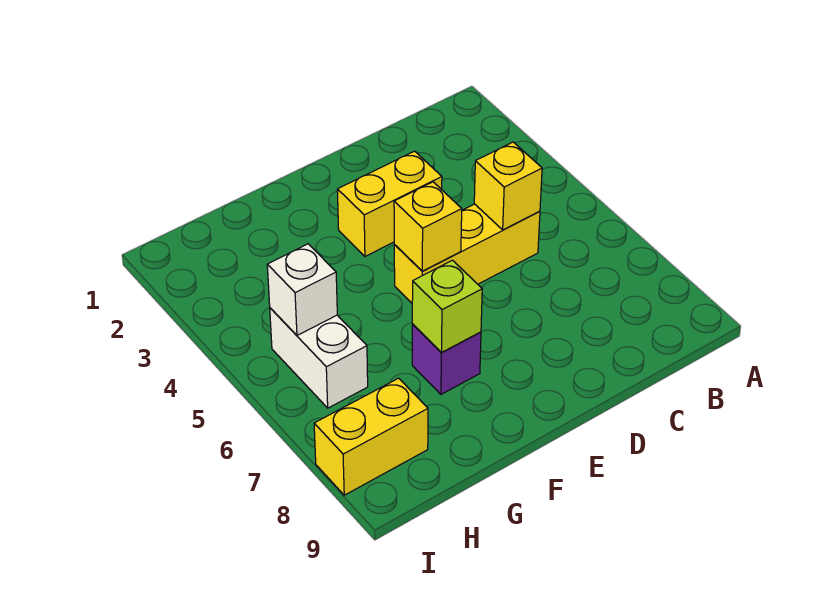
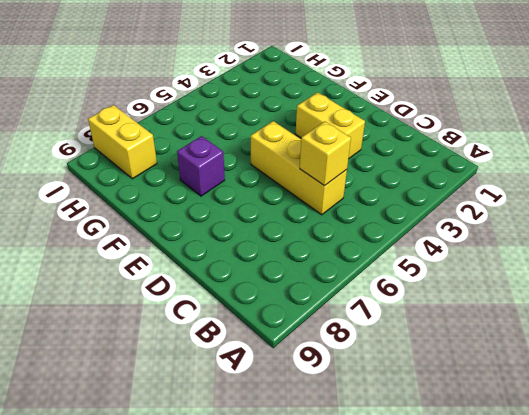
none -> white 1x2 brick [270,308,368,408]
none -> yellow 1x1 brick [394,182,462,271]

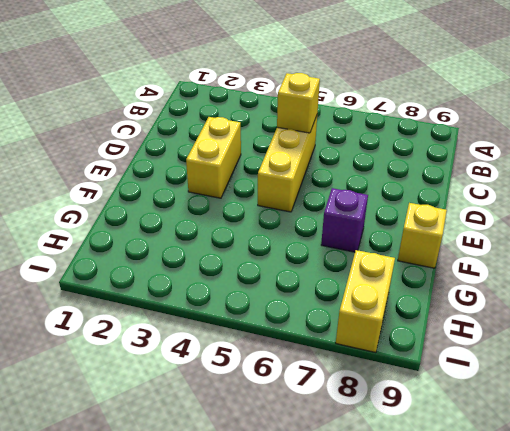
yellow 1x1 brick [398,203,447,268] -> yellow 1x1 brick moved to [394,182,462,271]
none -> white 1x2 brick [270,308,368,408]
none -> lime 1x1 brick [412,260,482,353]

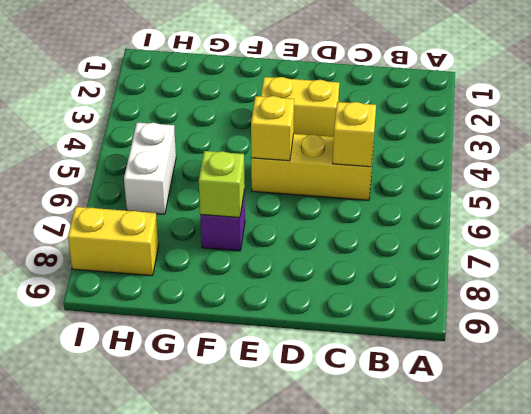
none -> white 1x1 brick [267,244,337,335]

